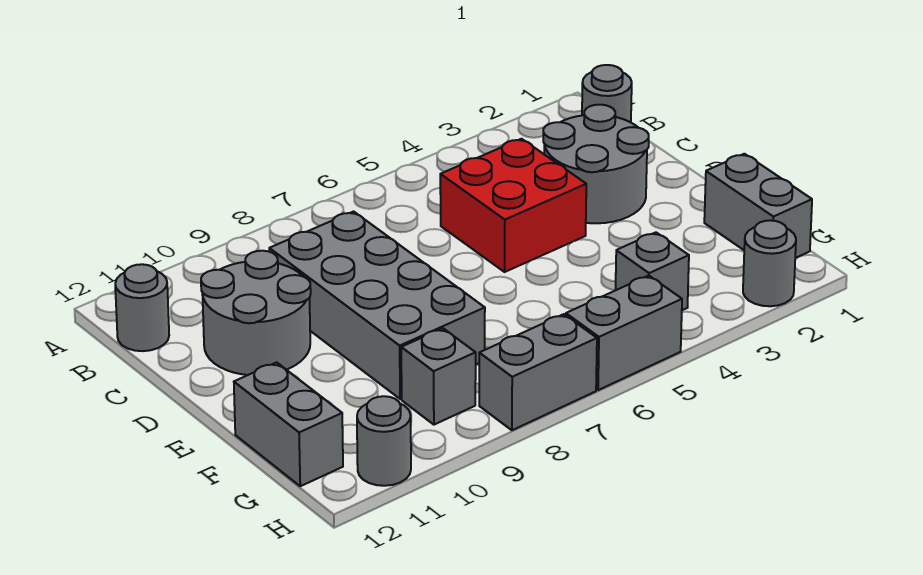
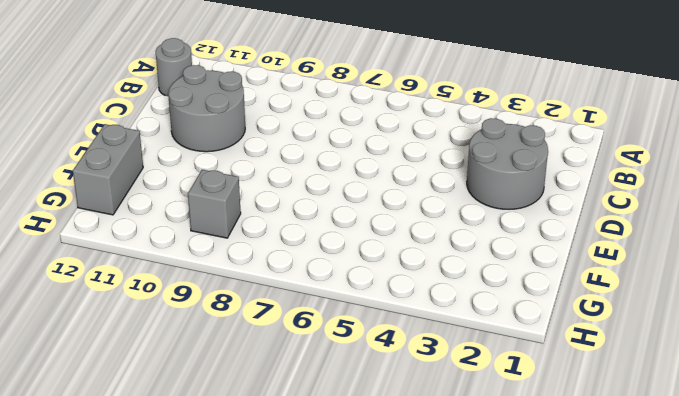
none -> grey 1x1 round brick [582,65,632,122]
none -> red 2x2 brick [440,139,586,272]
none -> grey 2x4 brick [269,212,485,399]

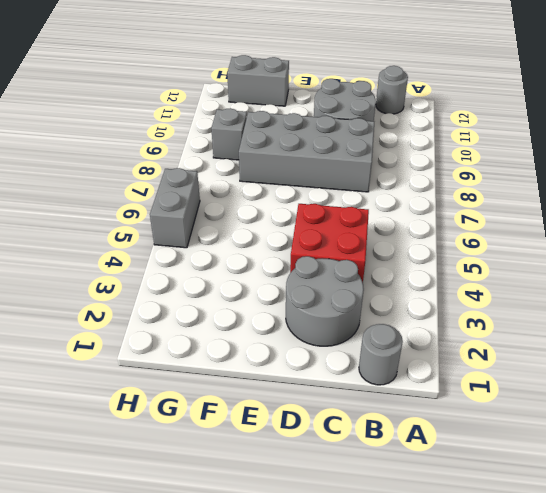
none -> grey 1x2 brick [704,154,812,258]
none -> grey 1x1 brick [616,232,689,310]
none -> grey 1x1 round brick [743,220,796,306]

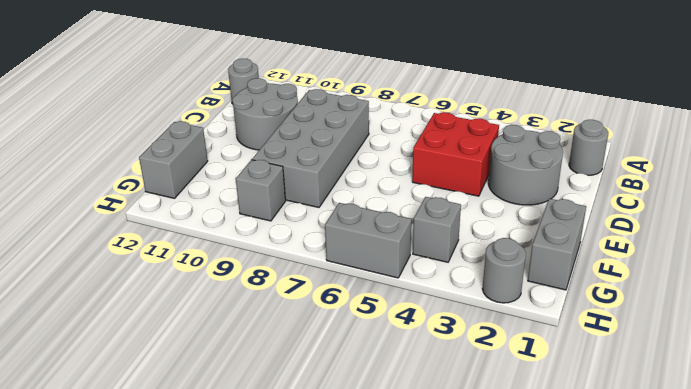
none -> grey 1x2 brick [479,314,597,430]
none -> grey 1x1 round brick [357,396,411,486]

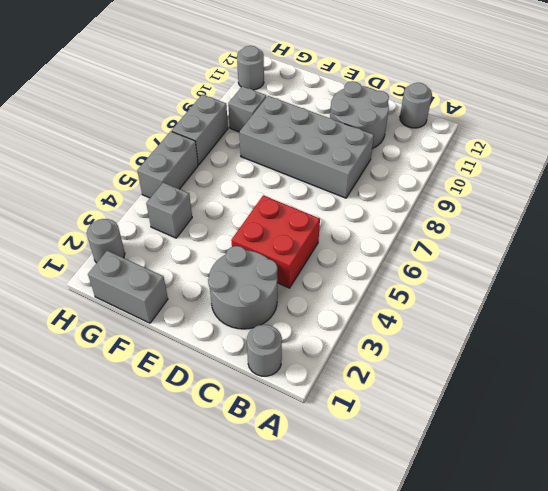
none -> grey 1x2 brick [234,362,343,486]

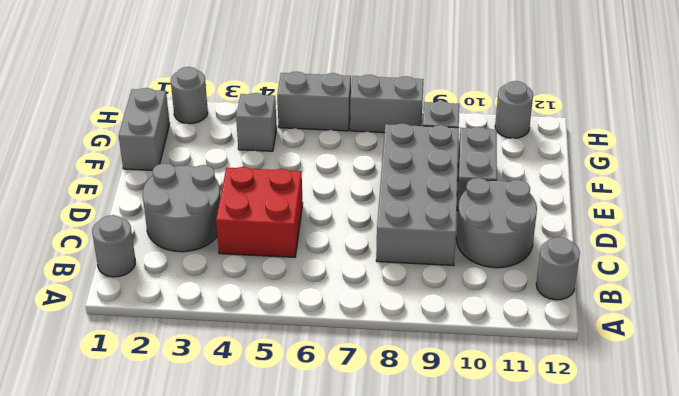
grey 1x2 brick [457,127,497,211] -> grey 1x2 brick moved to [234,362,343,486]

